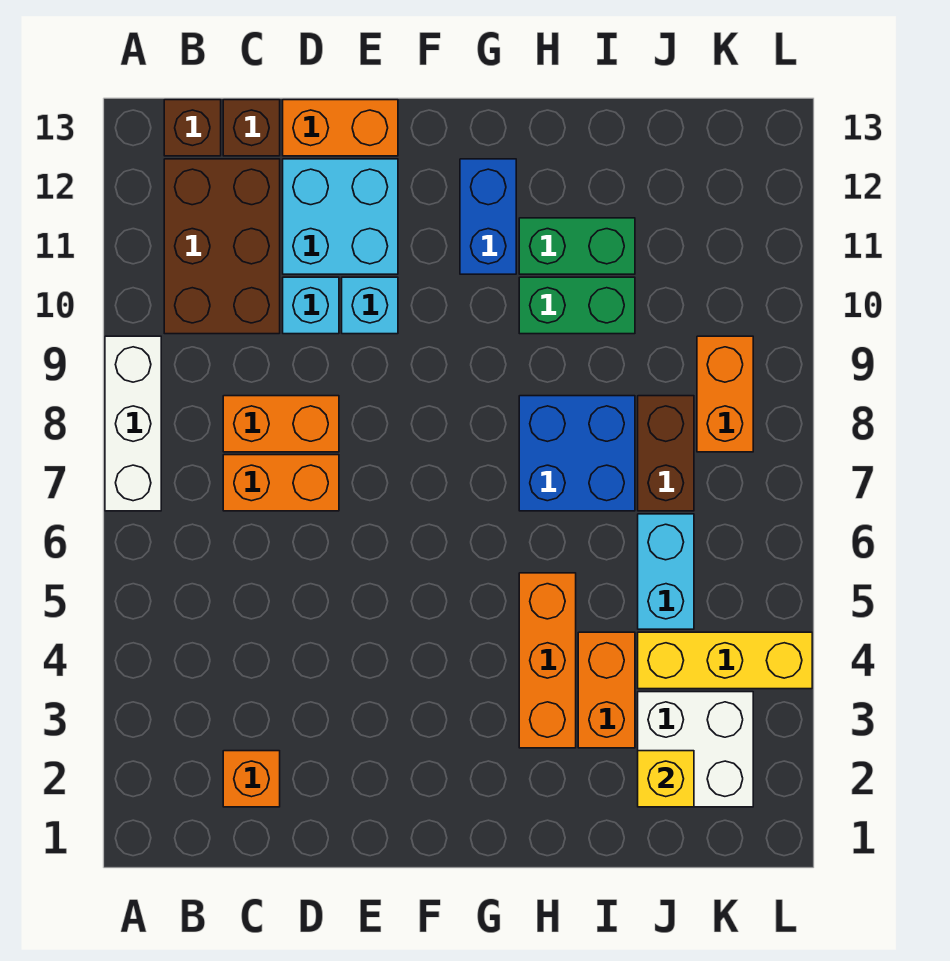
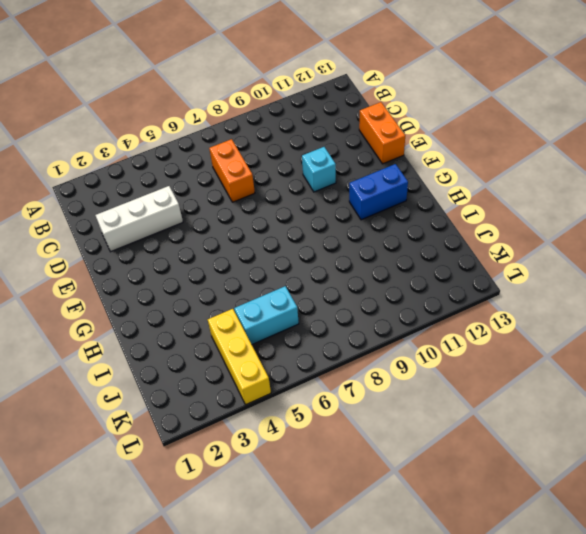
white 1x3 brick [95,186,183,252] -> white 1x3 brick moved to [105,336,161,511]
none -> brown 2x3 brick [164,159,280,334]
none -> brown 1x1 brick [164,100,221,156]
none -> orange 1x1 brick [223,751,280,807]

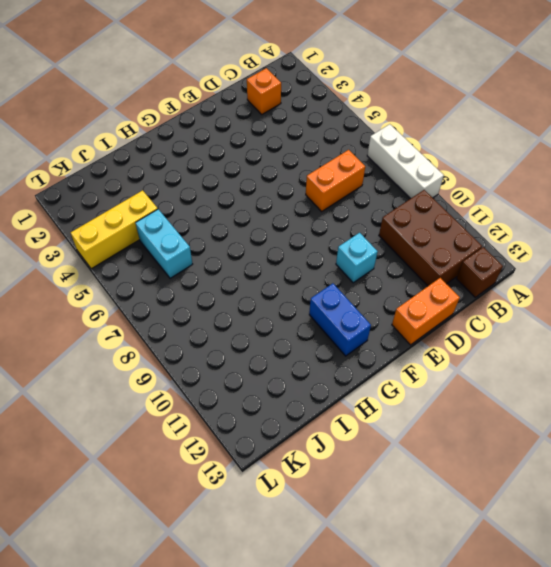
none -> orange 1x2 brick [223,396,339,452]
none -> brown 1x1 brick [223,100,280,156]
none -> cyan 1x1 brick [283,277,339,334]

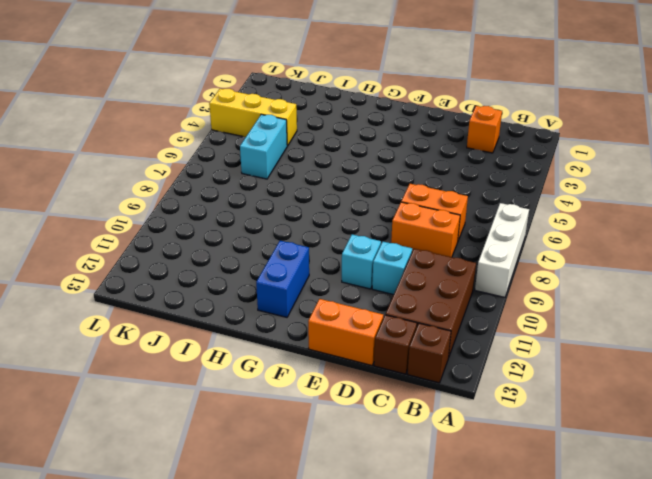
none -> cyan 2x2 brick [283,159,398,274]
none -> orange 1x3 brick [519,573,576,748]
none -> blue 2x2 brick [519,396,635,511]

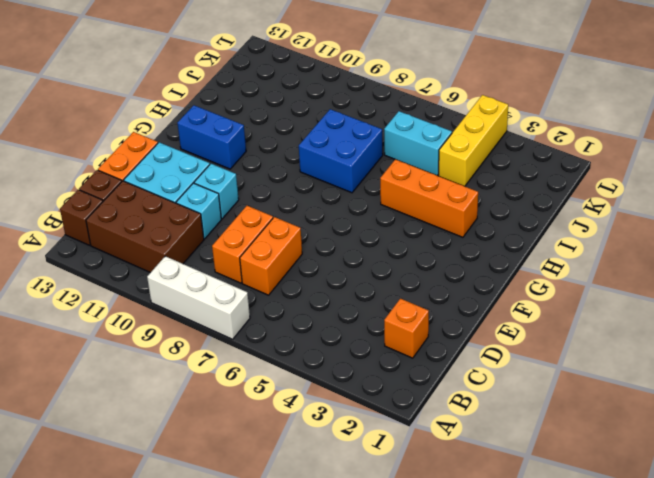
none -> green 1x2 brick [519,277,635,334]
none -> green 1x2 brick [519,218,635,274]
none -> orange 1x2 brick [578,632,635,748]

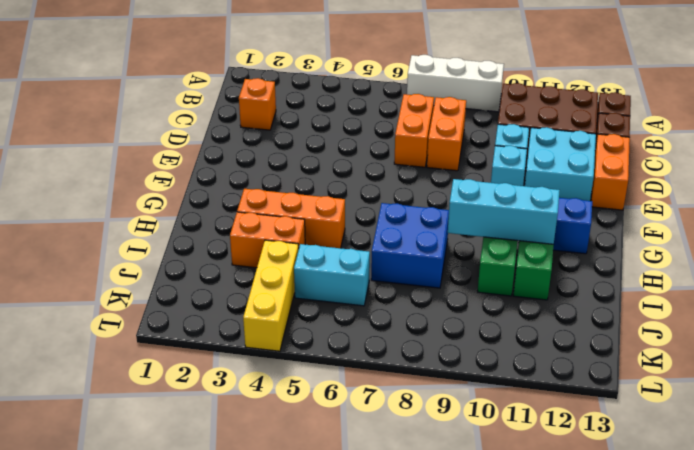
cyan 1x3 brick [448,179,560,244] -> none
none -> white 2x2 brick [638,692,753,807]
none -> brown 1x2 brick [638,396,694,511]
none -> orange 1x2 brick [697,336,753,452]

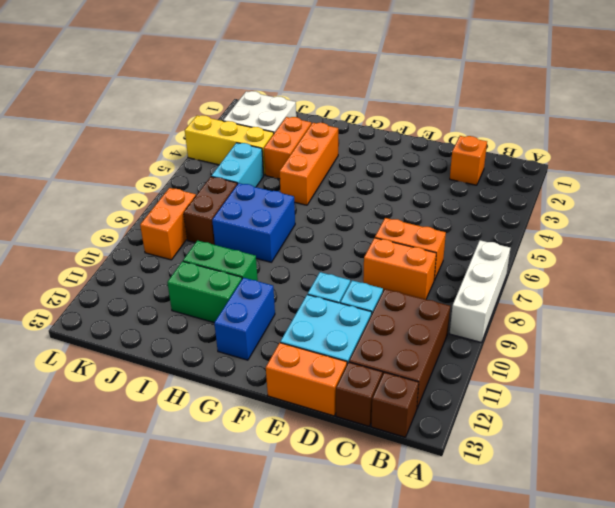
none -> yellow 1x1 brick [638,751,694,807]

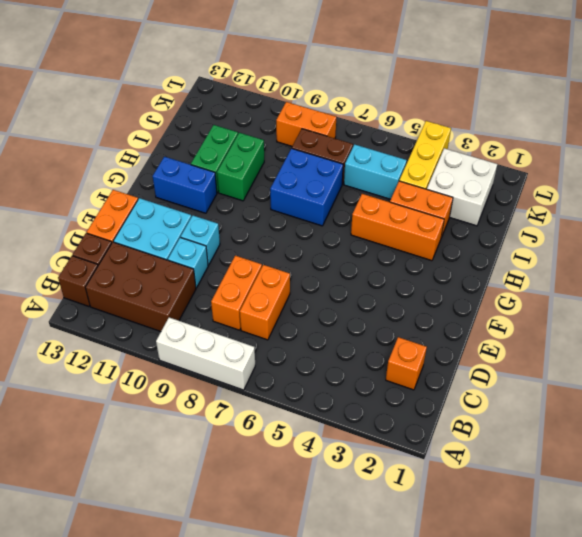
none -> yellow 1x1 brick [638,751,694,807]

